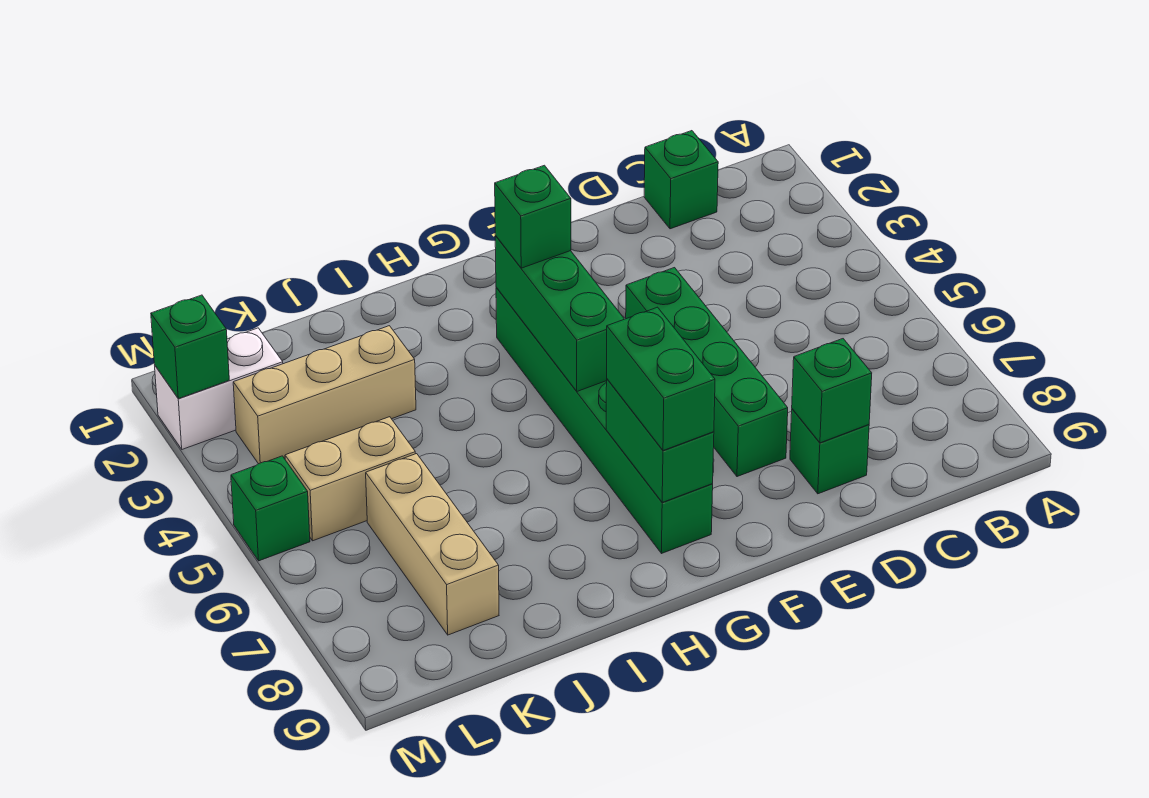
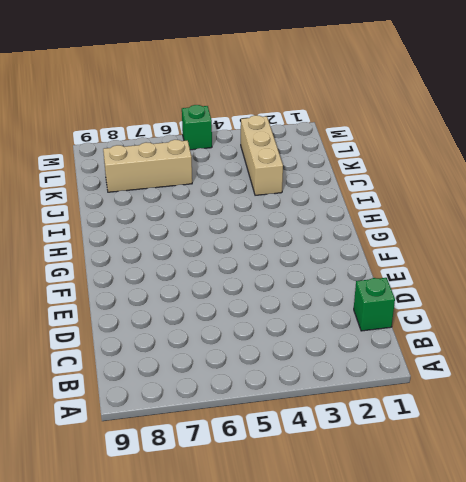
none -> green 1x1 brick [790,409,869,494]
none -> green 1x4 brick [626,268,788,477]
none -> green 1x6 brick [496,287,713,554]

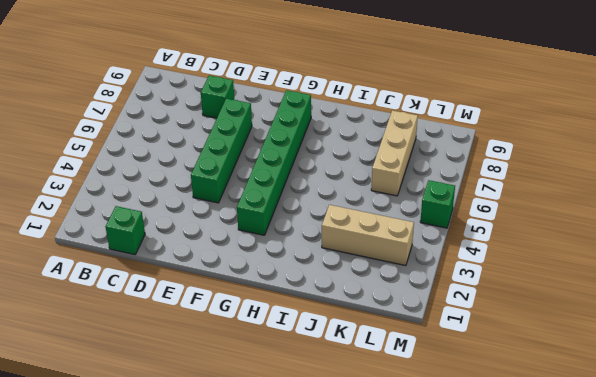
none -> tan 1x2 brick [285,417,415,541]
none -> white 1x2 brick [155,328,283,449]
none -> green 1x1 brick [792,339,872,443]

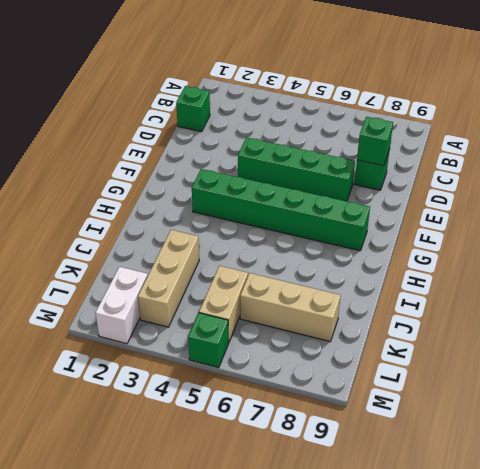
none -> green 1x3 brick [495,236,624,391]
none -> green 1x2 brick [606,379,714,502]
none -> green 1x1 brick [151,295,229,399]

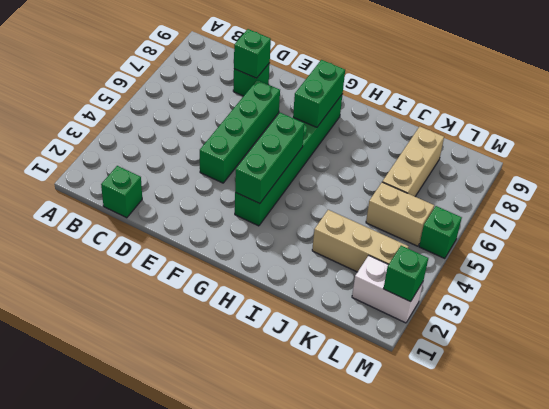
none -> green 1x1 brick [495,165,571,268]
none -> green 1x2 brick [607,307,715,451]

